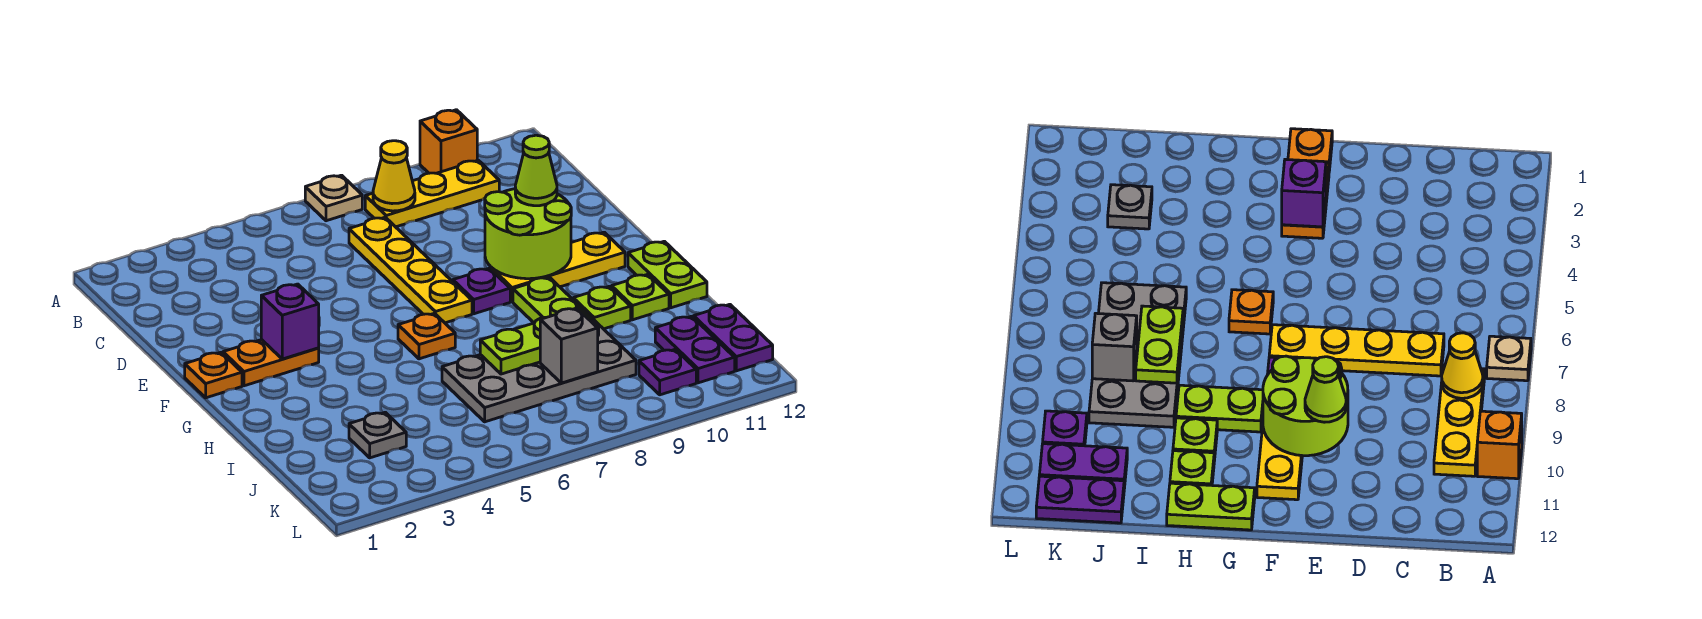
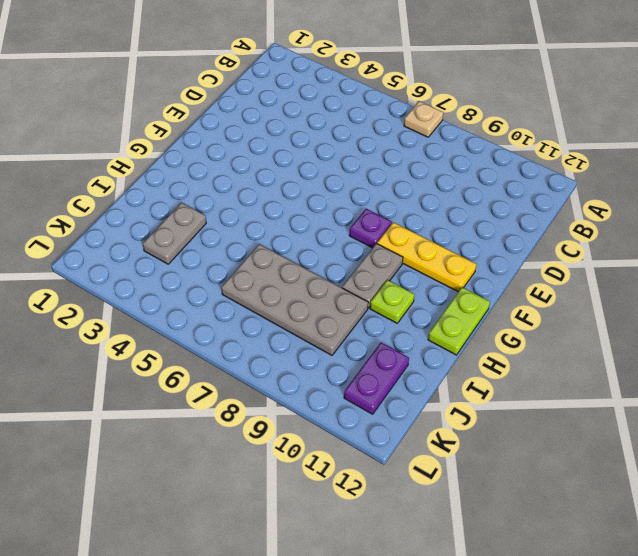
grey 1x2 plate [342,244,403,308] -> lime 1x2 plate [513,277,592,323]
grey 1x2 plate [143,203,206,264] -> grey 1x1 plate [349,412,406,458]
none -> orange 1x1 brick [420,110,477,173]
none -> yellow 1x3 plate [365,160,499,227]
none -> yellow 1x4 plate [349,217,472,323]

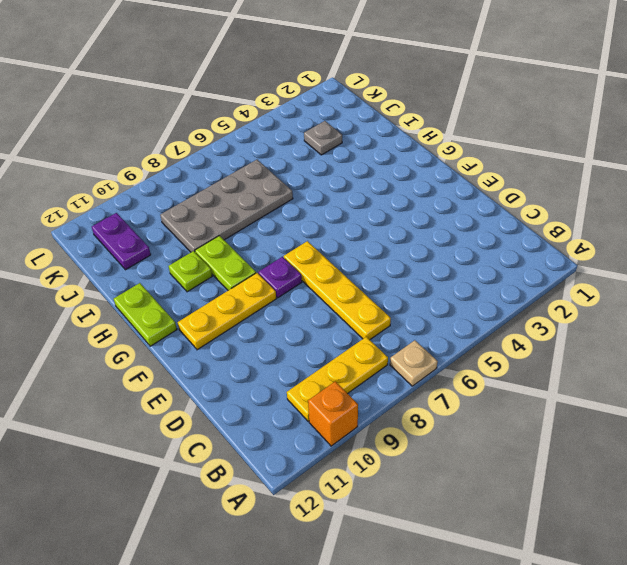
none -> orange 1x1 plate [185,352,242,398]
none -> orange 1x2 plate [223,340,319,386]
none -> orange 1x1 plate [398,313,455,359]

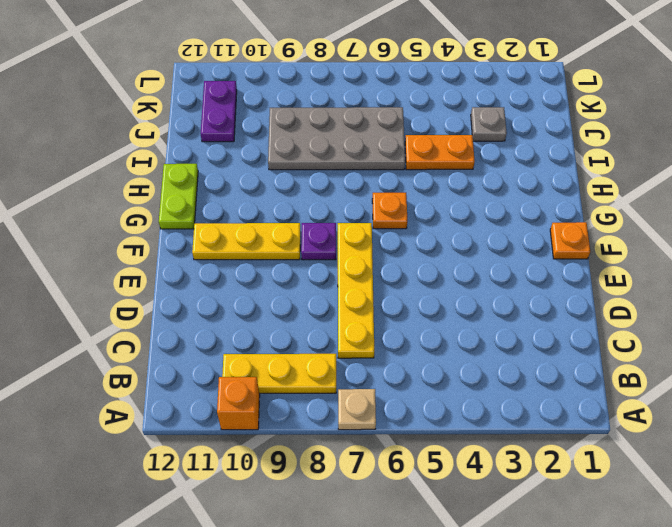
orange 1x2 plate [405,135,475,170] -> orange 1x2 plate moved to [223,340,319,386]
none -> lime 1x2 plate [513,277,592,323]
none -> lime 1x1 plate [573,286,631,329]
none -> lime 1x1 plate [612,274,669,320]

